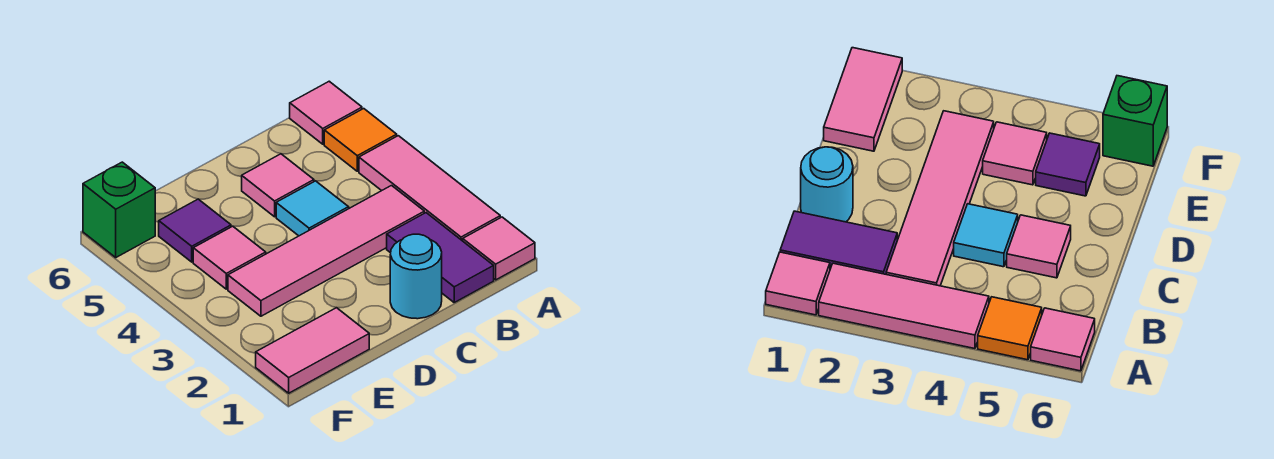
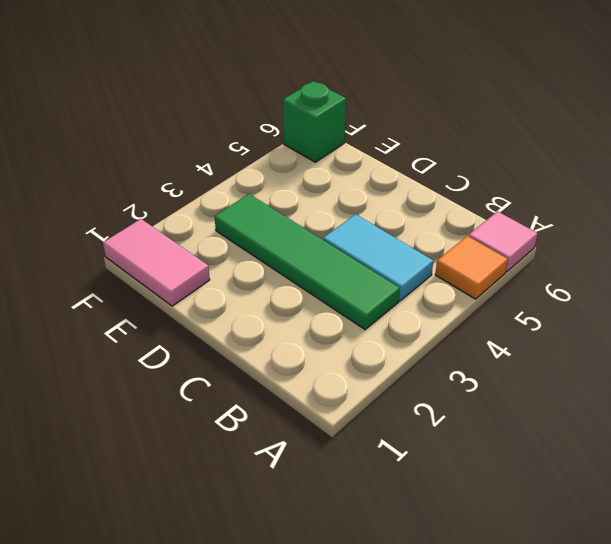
green 1x4 tile [215,194,400,330] -> pink 1x4 tile [228,186,424,316]
cyan 1x2 tile [323,214,433,301] -> cyan 1x1 tile [276,181,349,236]
none -> pink 1x1 tile [463,217,535,280]
none -> pink 1x3 tile [359,136,500,241]
none -> purple 1x2 tile [387,213,494,302]

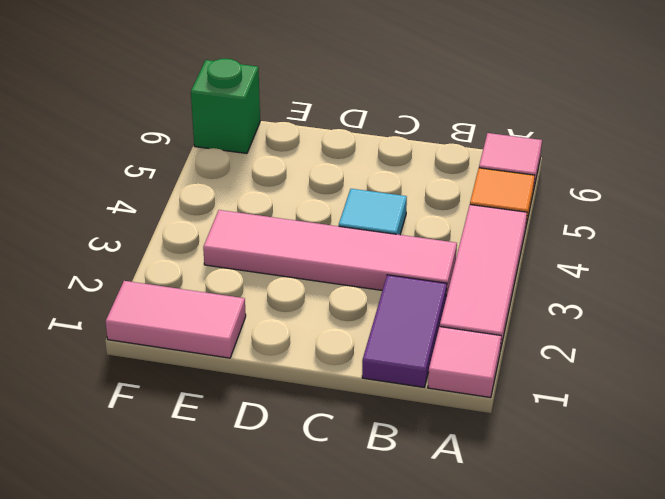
none -> cyan 1x1 round brick [390,234,442,319]
none -> pink 1x1 tile [242,154,314,217]
none -> pink 1x1 tile [193,226,266,289]

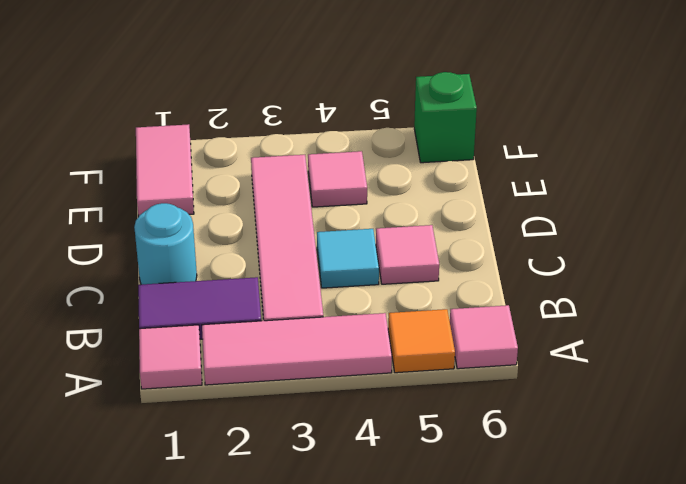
none -> purple 1x1 tile [159,199,231,262]

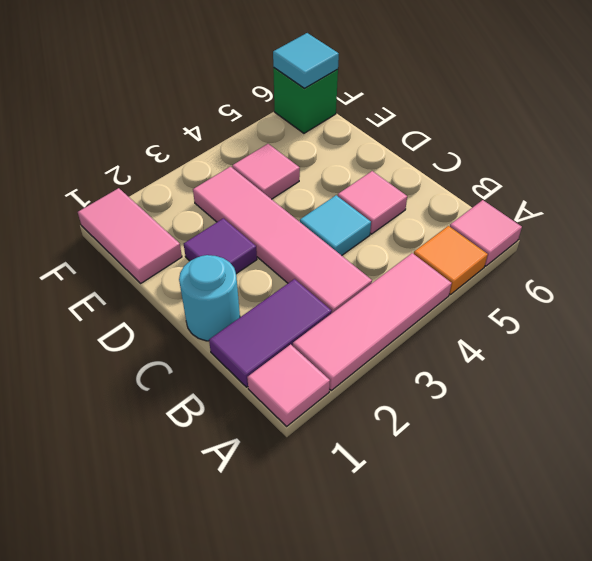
purple 1x1 tile [184,218,257,274] -> purple 1x1 tile moved to [159,199,231,262]
cyan 1x1 tile [273,33,339,88] -> none

